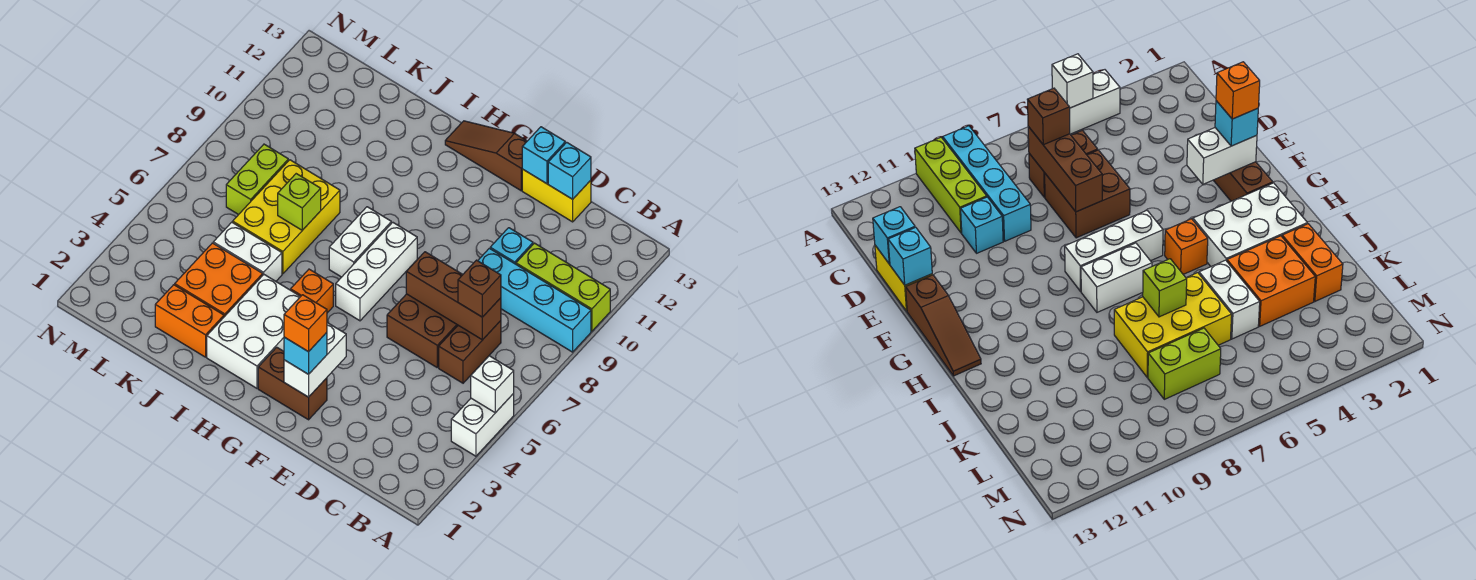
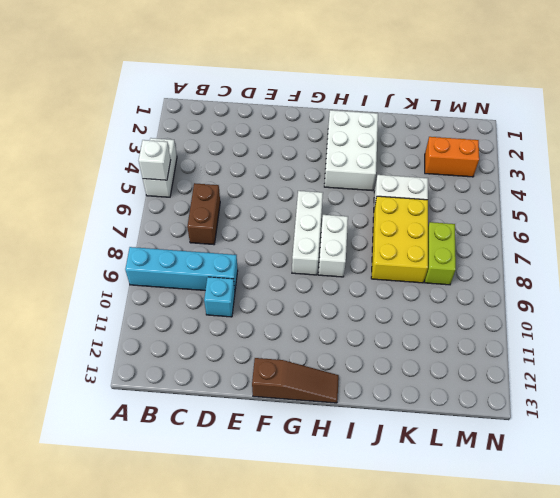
orange 1x2 brick [425,137,479,177] -> orange 1x2 brick moved to [155,285,224,357]
none -> lime 1x3 brick [516,243,610,331]
none -> brown 2x2 brick [387,294,458,367]
none -> yellow 1x2 brick [522,169,591,222]

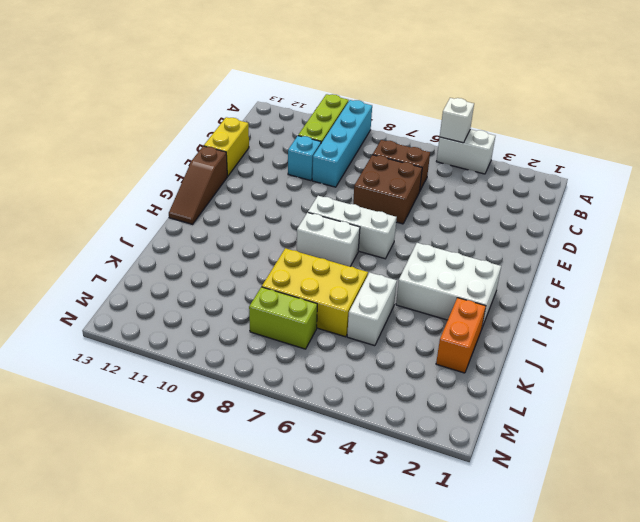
none -> brown 1x2 brick [258,347,327,420]
none -> orange 1x1 brick [291,269,333,313]
none -> orange 2x2 brick [175,243,263,317]

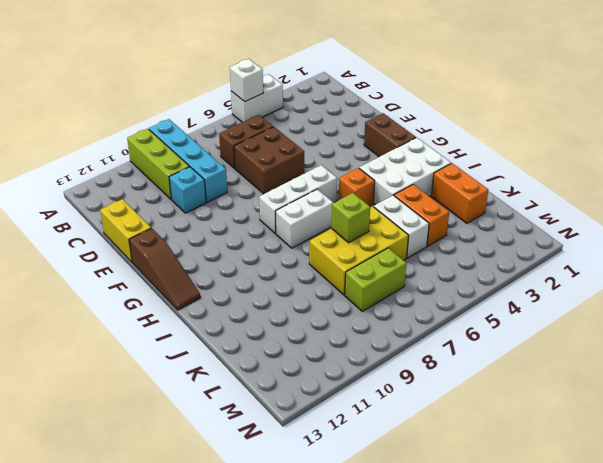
orange 1x2 brick [394,184,449,246] -> orange 2x2 brick [175,243,263,317]
none -> brown 1x3 brick [406,252,501,340]
none -> cyan 1x1 brick [548,142,591,199]
none -> cyan 1x1 brick [522,127,565,184]

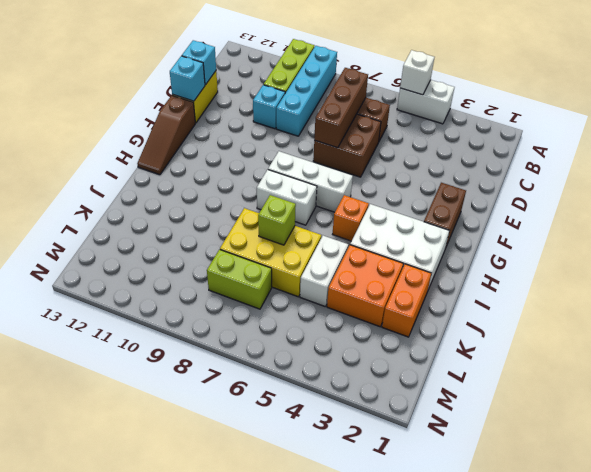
none -> white 1x2 brick [284,323,346,397]
none -> brown 1x1 brick [458,260,501,317]
none -> cyan 1x1 brick [284,332,327,374]

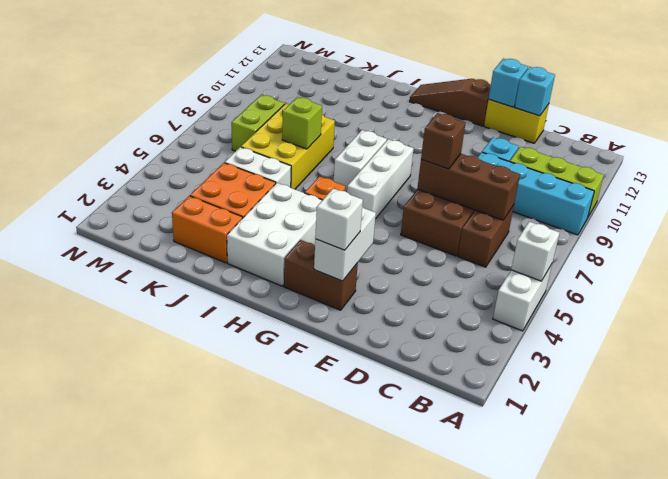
brown 1x1 brick [421,113,465,169] -> brown 1x1 brick moved to [458,260,501,317]
white 1x1 brick [315,188,363,250] -> cyan 1x1 brick [284,332,327,374]
none -> orange 1x1 brick [284,295,327,352]

